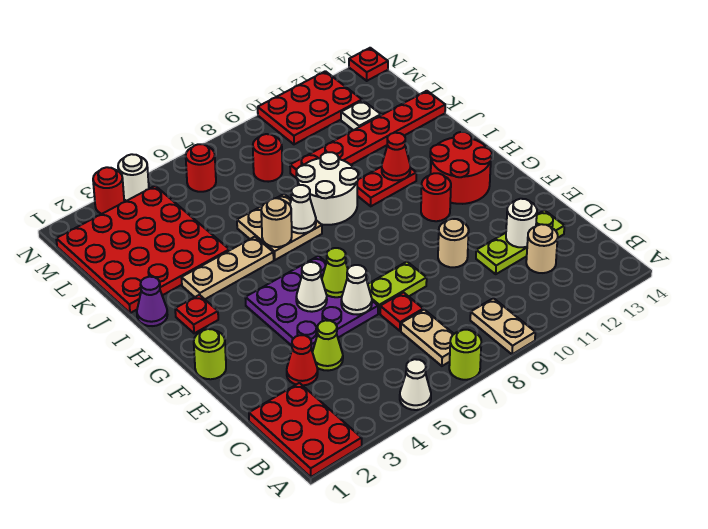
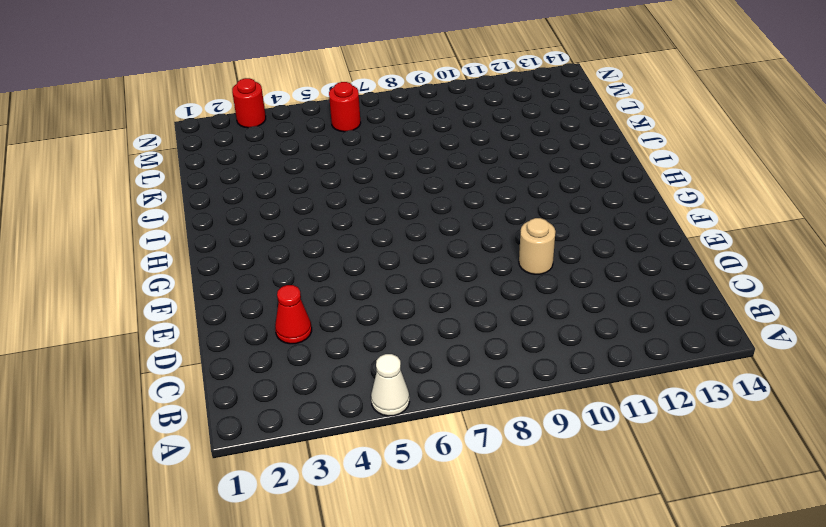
none -> red 2x3 plate [249,383,362,477]
none -> lime 1x1 round brick [449,330,481,380]
none -> tan 1x2 plate [470,298,535,354]
none -> tan 1x2 plate [401,310,454,366]

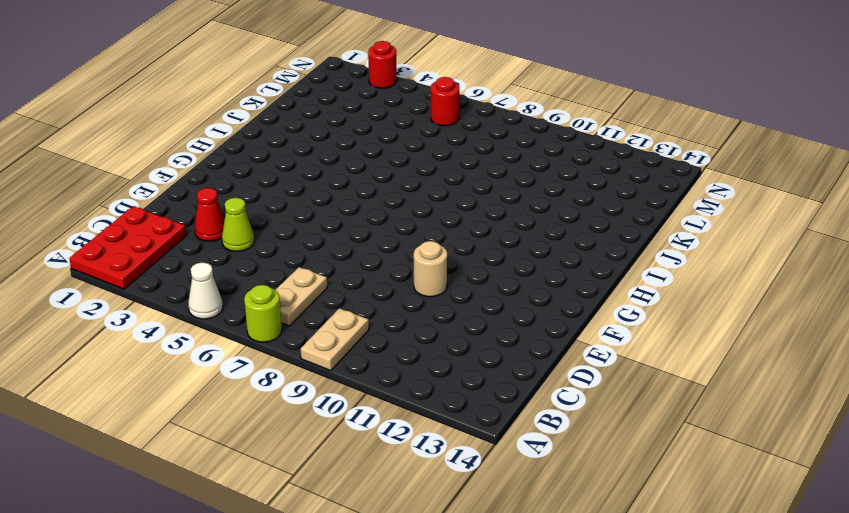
none -> tan 1x1 round brick [526,224,558,273]
none -> red 1x1 plate [380,292,423,331]
none -> lime 1x3 plate [476,210,565,274]
none -> purple 3x3 plate [245,256,378,352]

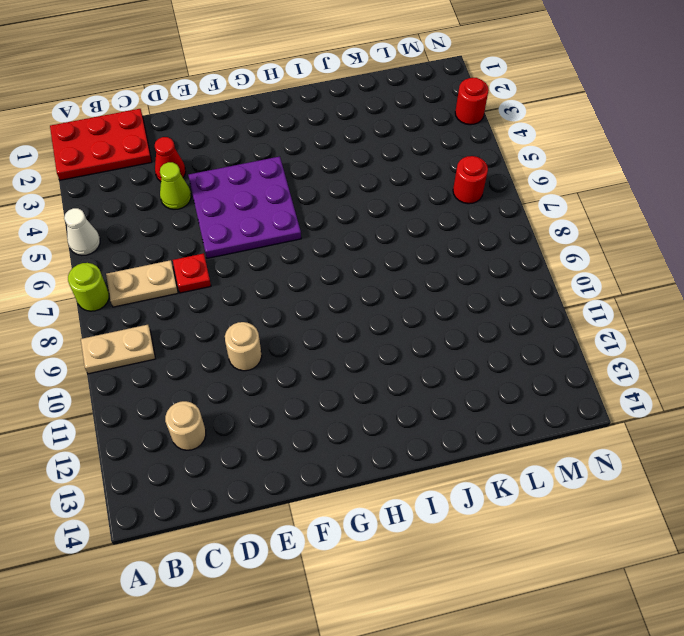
none -> lime 1x3 plate [476,210,565,274]
none -> lime 1x2 plate [368,262,427,313]
none -> lime 1x1 round brick [194,329,226,379]
none -> red 1x1 round brick [421,173,451,221]

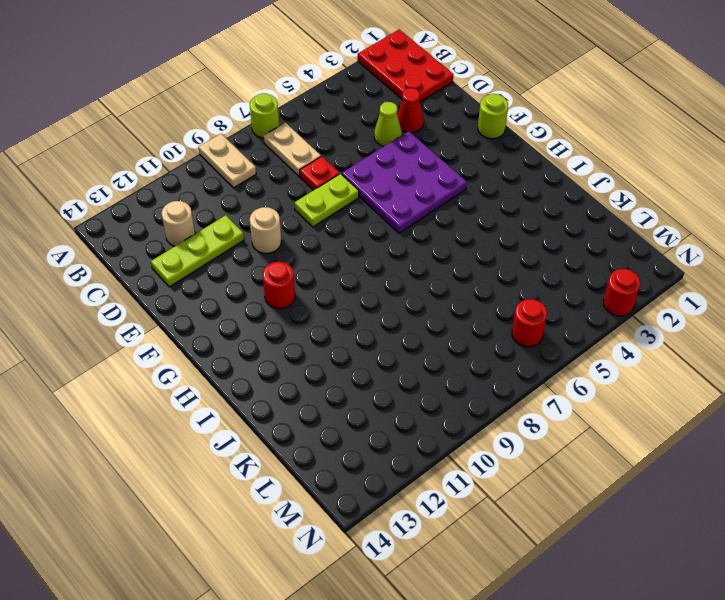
none -> white 1x1 cone [400,359,431,410]
none -> red 2x2 round brick [430,132,492,204]
none -> red 1x1 plate [175,295,218,333]
none -> purple 1x1 cone [137,277,167,326]

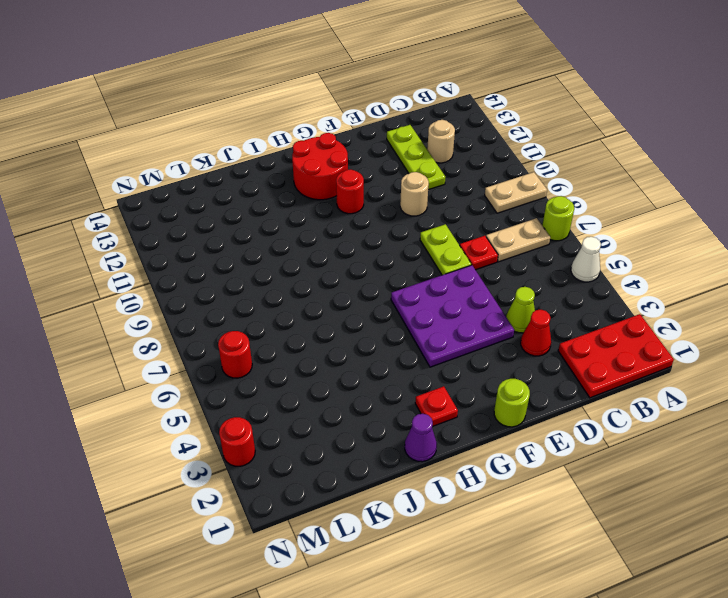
none -> tan 1x3 plate [181,237,274,299]
none -> tan 2x2 plate [237,194,322,260]
none -> white 2x2 round brick [296,152,358,225]
none -> red 1x2 plate [357,167,416,206]

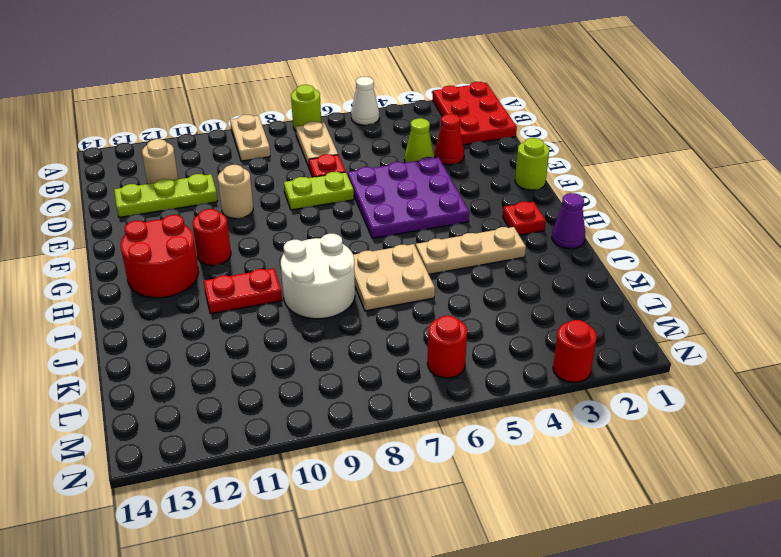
none -> red 4x4 plate [56,186,229,313]
none -> red 1x6 plate [290,91,445,178]
none -> red 1x1 round brick [253,134,282,182]
none -> white 1x1 plate [341,100,381,130]

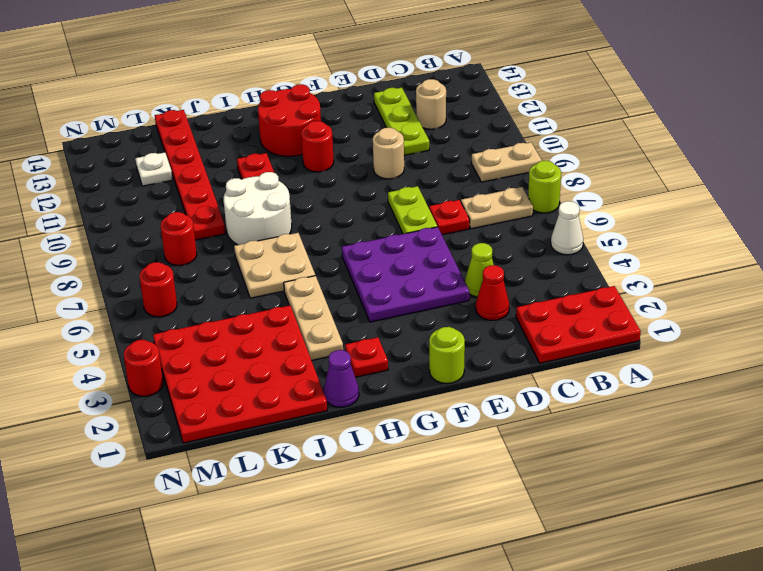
none -> red 2x3 plate [258,71,362,144]
none -> white 1x1 round brick [118,154,149,201]
none -> red 1x1 plate [349,48,388,81]
none -> white 1x1 round brick [506,199,537,247]

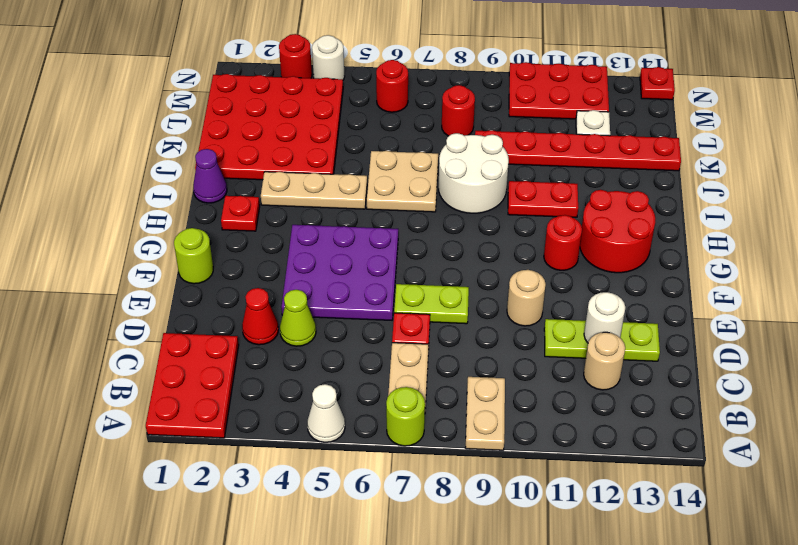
none -> white 1x1 cone [341,265,372,315]
none -> white 1x1 cone [296,262,327,312]
none -> lime 1x1 cone [322,248,348,297]
none -> tan 1x1 round brick [261,198,292,247]

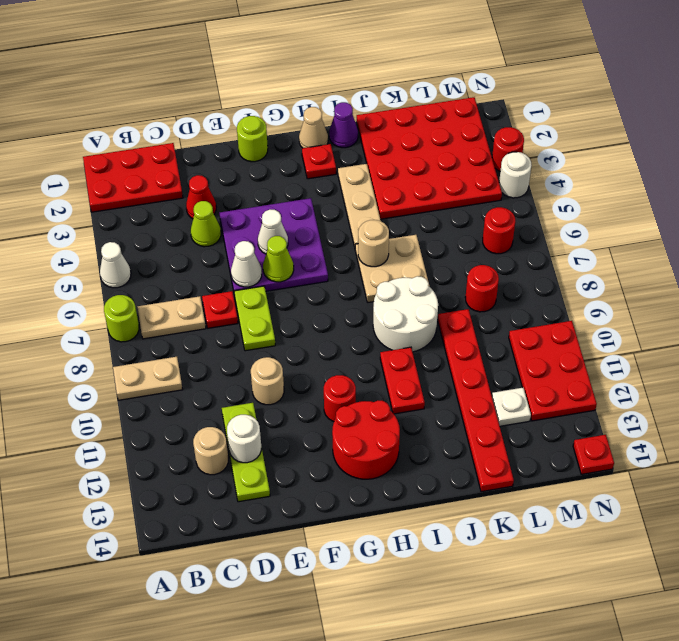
tan 1x1 cone [299,107,328,148] -> none
none -> white 1x1 cone [290,185,316,233]
none -> red 1x1 cone [382,133,410,180]

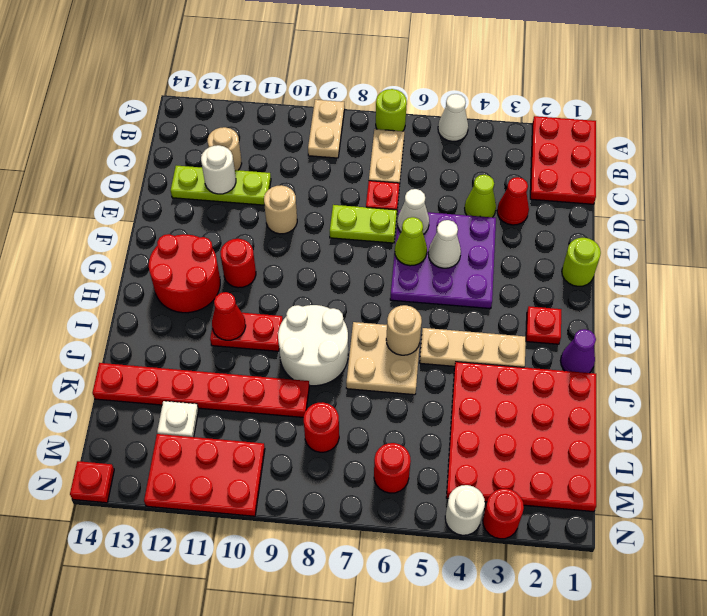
none -> white 1x1 cone [290,185,316,233]

